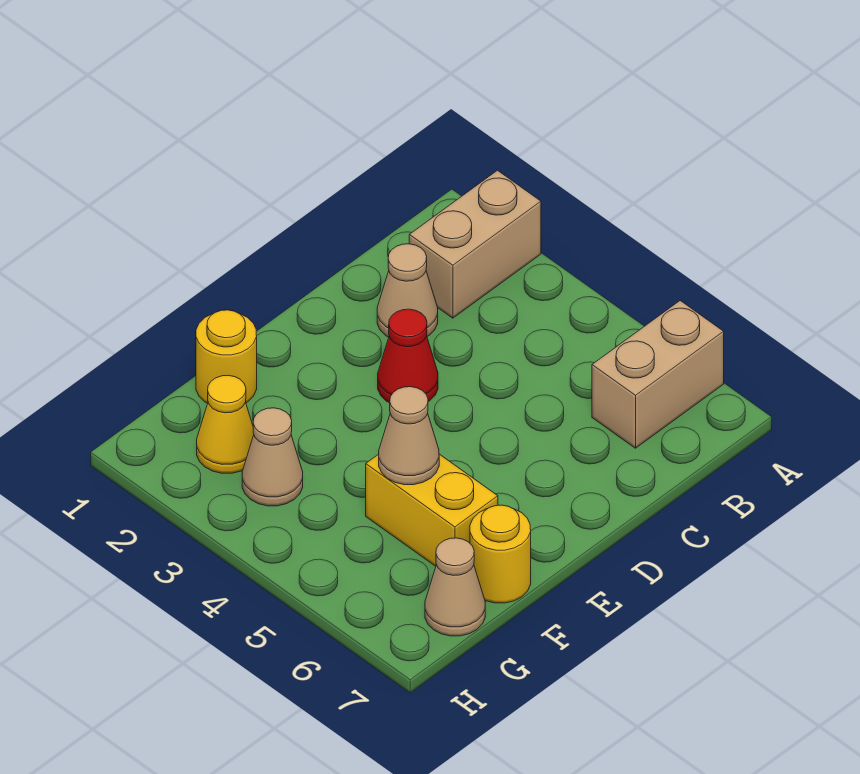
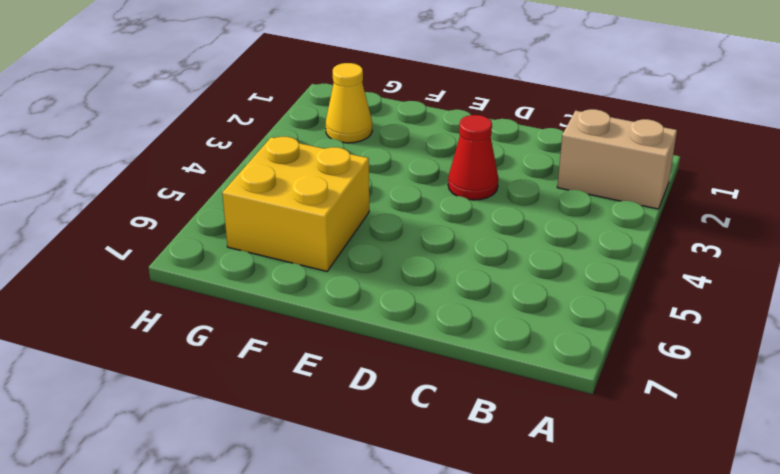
yellow 2x2 brick [222,137,369,271] -> yellow 1x2 brick [366,454,498,566]
none -> tan 1x2 brick [592,301,724,448]
none -> tan 1x1 cone [377,244,438,337]

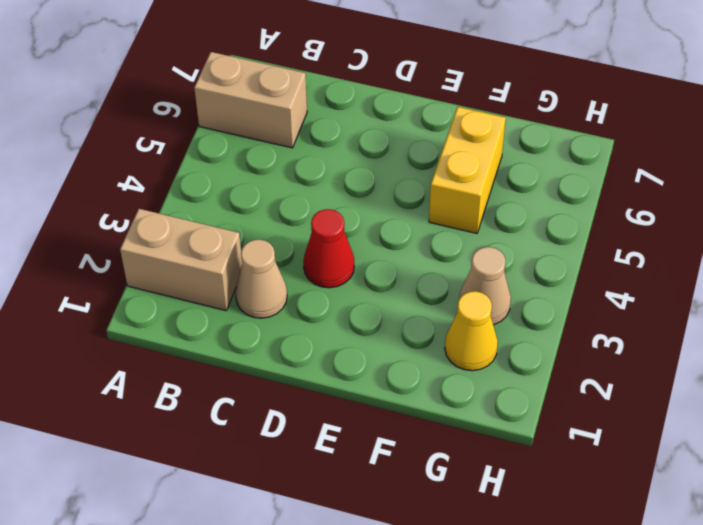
none -> yellow 1x1 round brick [196,310,257,403]
none -> yellow 1x1 round brick [470,505,531,603]

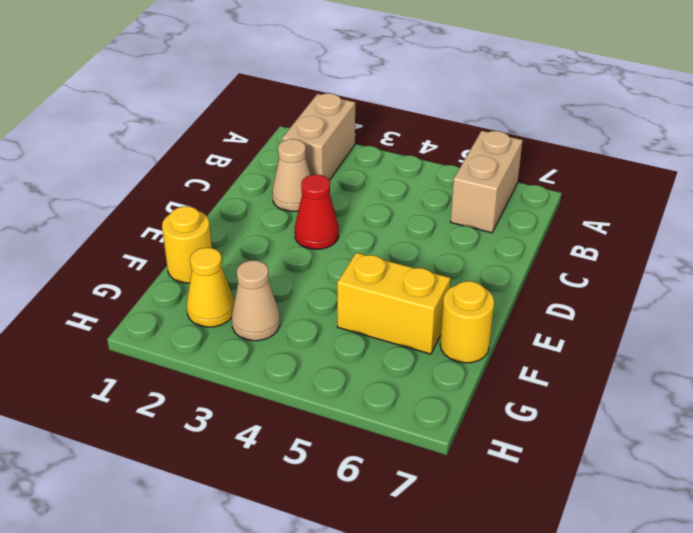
none -> tan 1x1 cone [425,538,485,636]
none -> tan 1x1 cone [379,387,439,485]

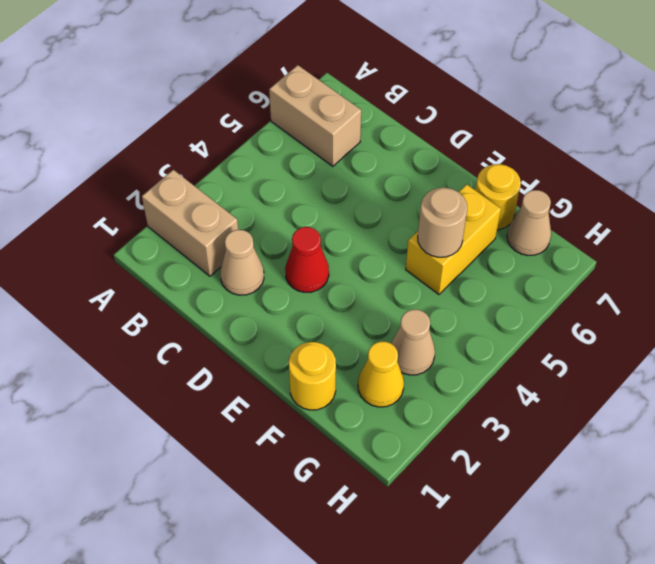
tan 1x1 round brick [418,188,467,257] -> tan 1x1 cone [379,387,439,485]

